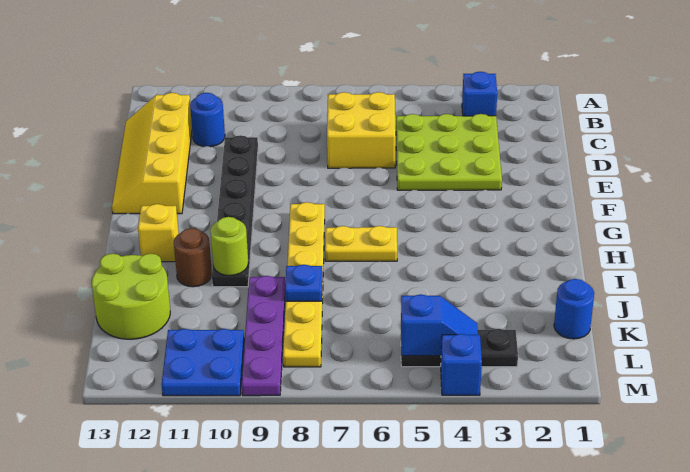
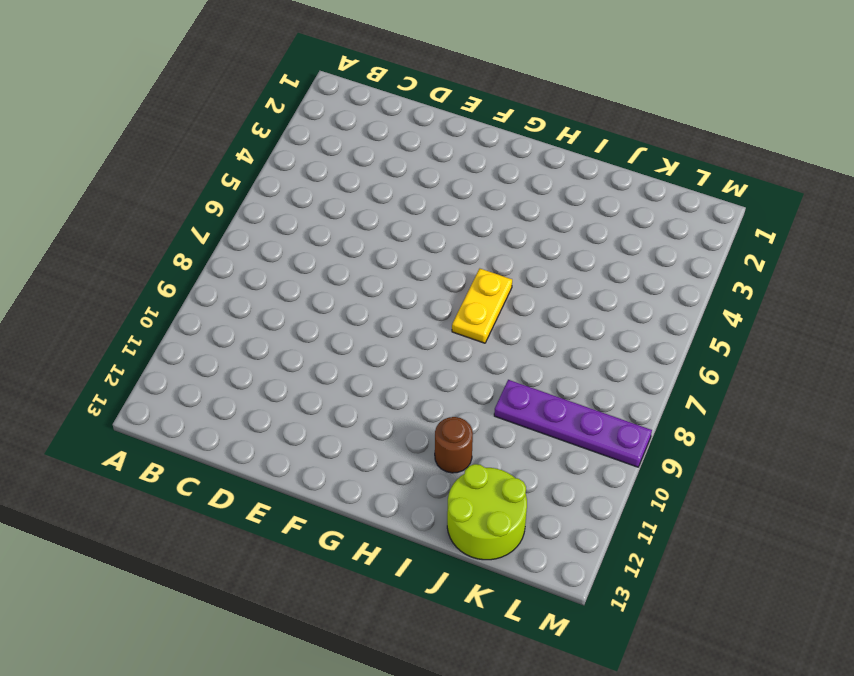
none -> blue 1x1 brick [462,72,497,116]
none -> lime 3x3 plate [396,114,502,190]
none -> yellow 2x2 brick [327,92,396,168]

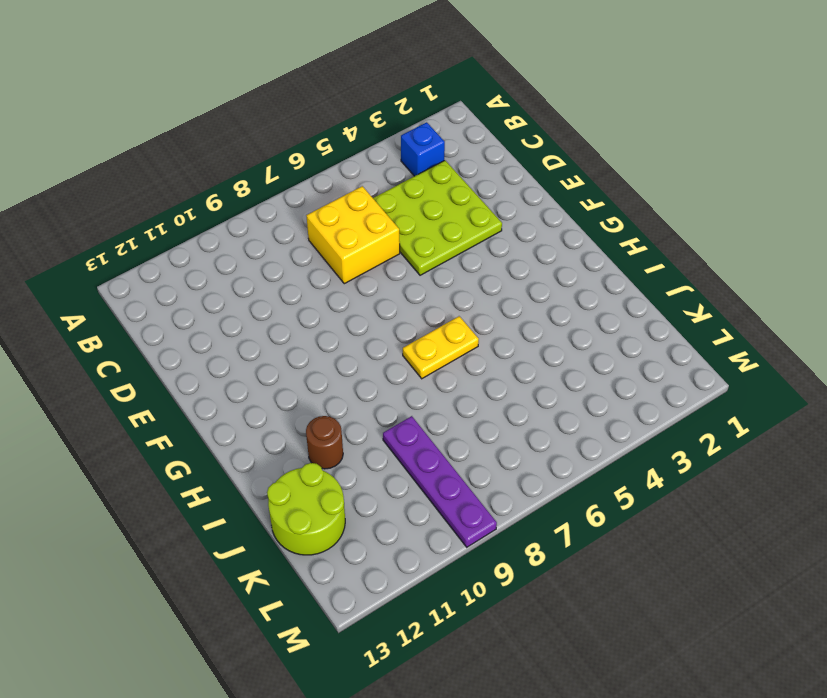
none -> blue 1x1 round brick [190,93,225,147]
none -> yellow 2x4 slope [112,93,192,214]
none -> black 1x6 plate [212,135,258,287]

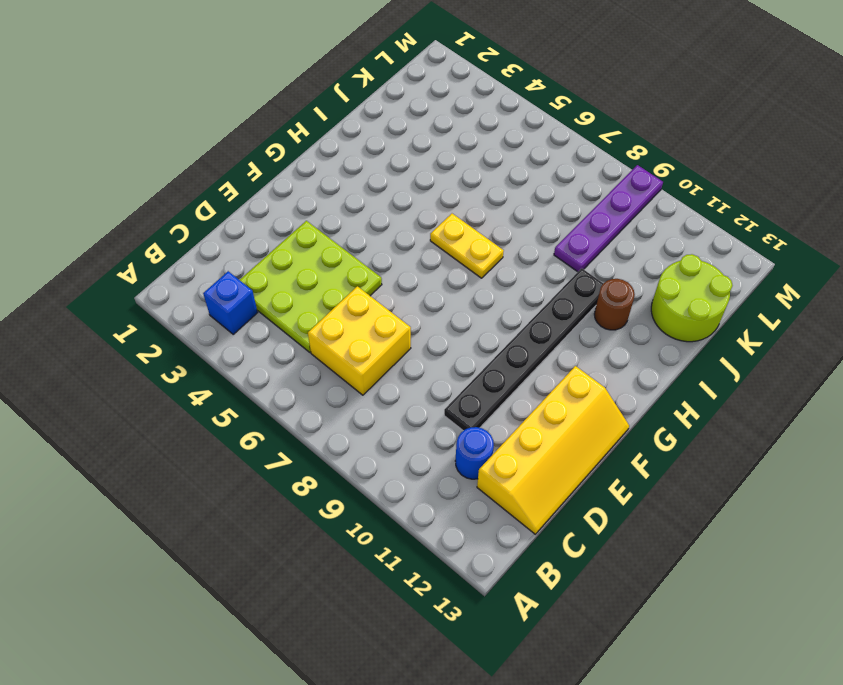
none -> yellow 1x6 plate [283,202,325,367]
none -> yellow 1x1 brick [138,204,179,262]
none -> blue 1x1 round brick [554,279,594,339]

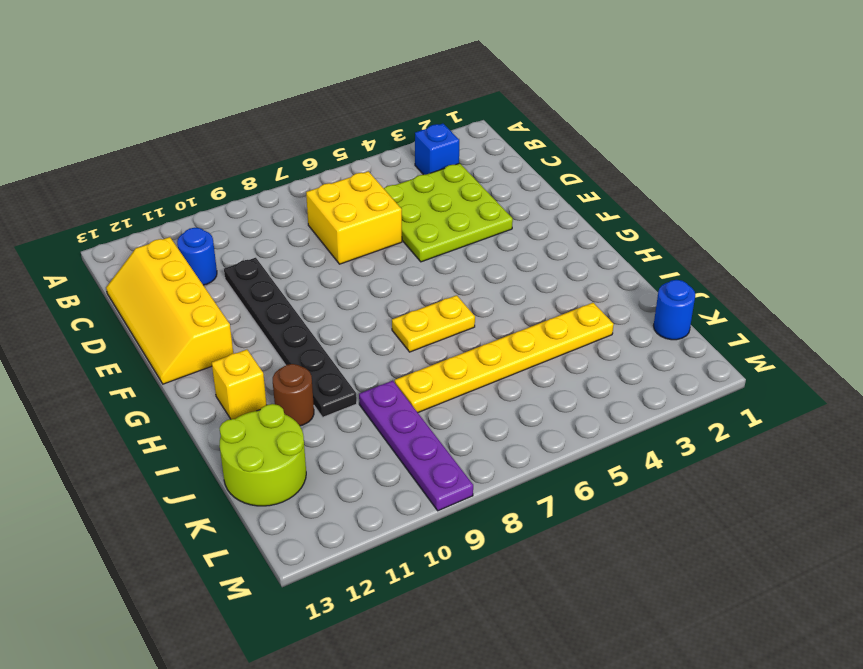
yellow 1x6 plate [395,303,614,412] -> yellow 1x6 plate turned to [283,202,325,367]
none -> black 1x3 plate [401,329,518,367]
none -> blue 2x2 plate [162,329,244,396]
none -> blue 1x1 brick [441,334,482,395]

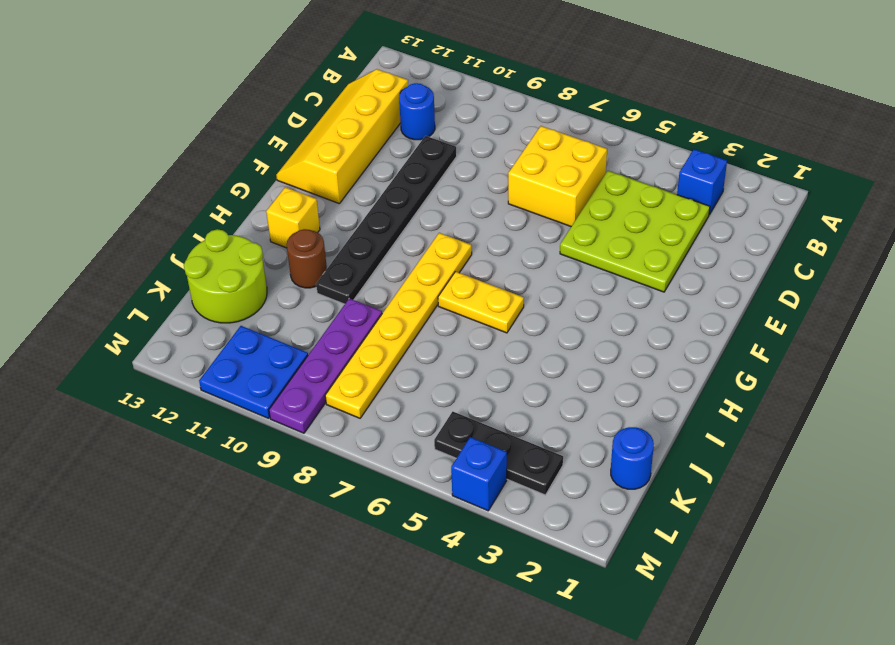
none -> lime 1x1 round brick [210,217,248,276]
none -> blue 1x1 plate [285,265,323,301]
none -> blue 1x2 slope [401,294,478,356]

